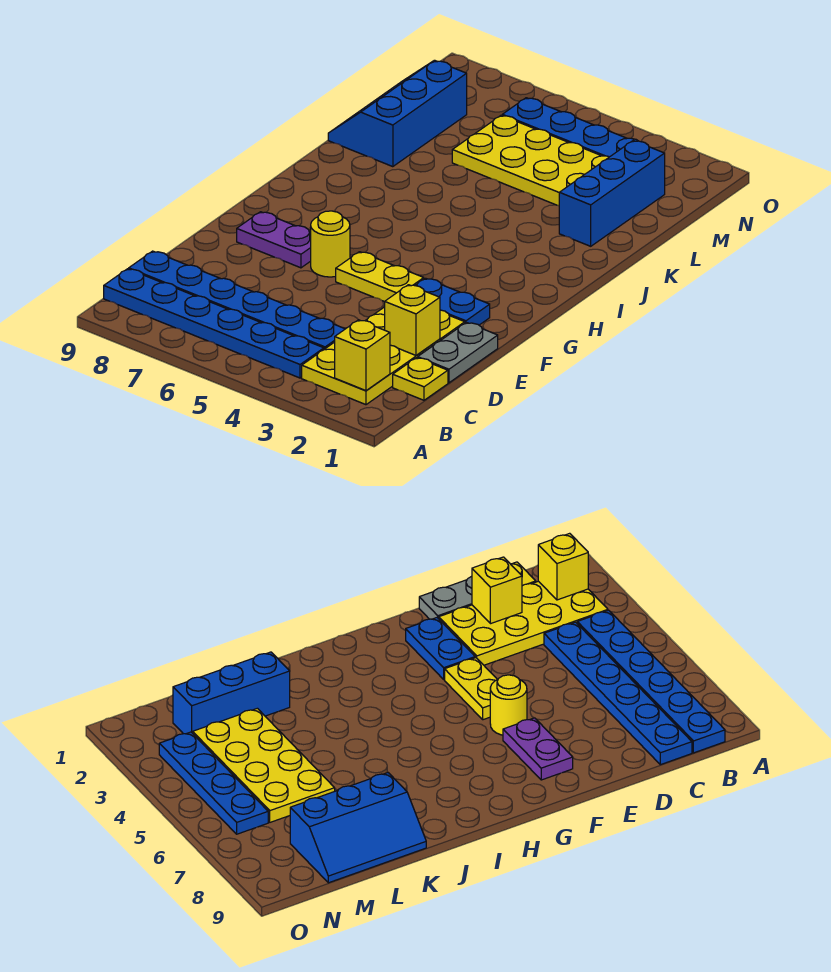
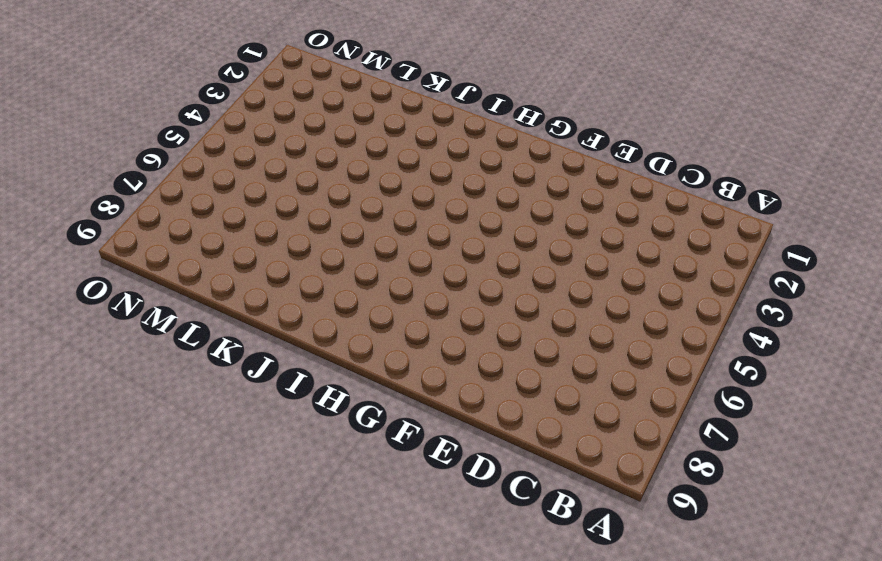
none -> yellow 2x4 plate [302,307,465,405]
none -> blue 1x6 plate [104,269,324,378]
none -> yellow 1x1 plate [393,358,448,400]

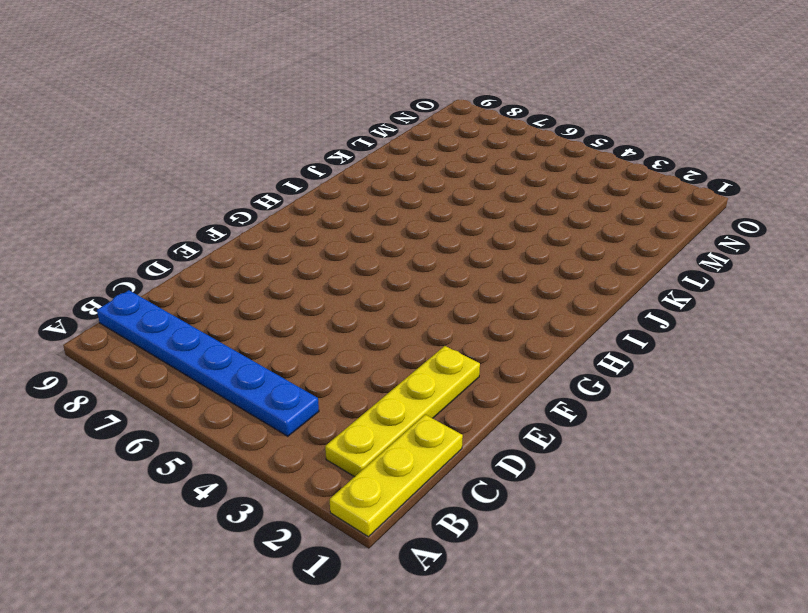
yellow 1x3 plate [330,415,463,537] -> yellow 1x1 plate [393,358,448,400]
yellow 1x4 plate [325,346,480,477] -> yellow 2x4 plate [302,307,465,405]
none -> blue 1x6 plate [129,251,345,349]
none -> grey 1x2 plate [418,323,498,383]
none -> blue 1x2 plate [415,278,490,325]

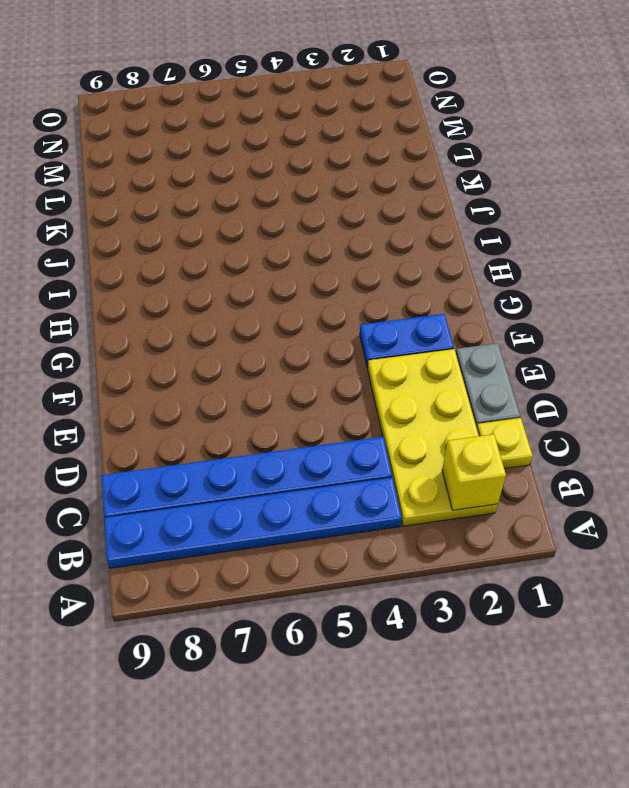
none -> yellow 1x2 plate [336,252,424,302]
none -> yellow 1x1 round brick [311,211,350,277]
none -> purple 1x2 plate [237,212,311,268]

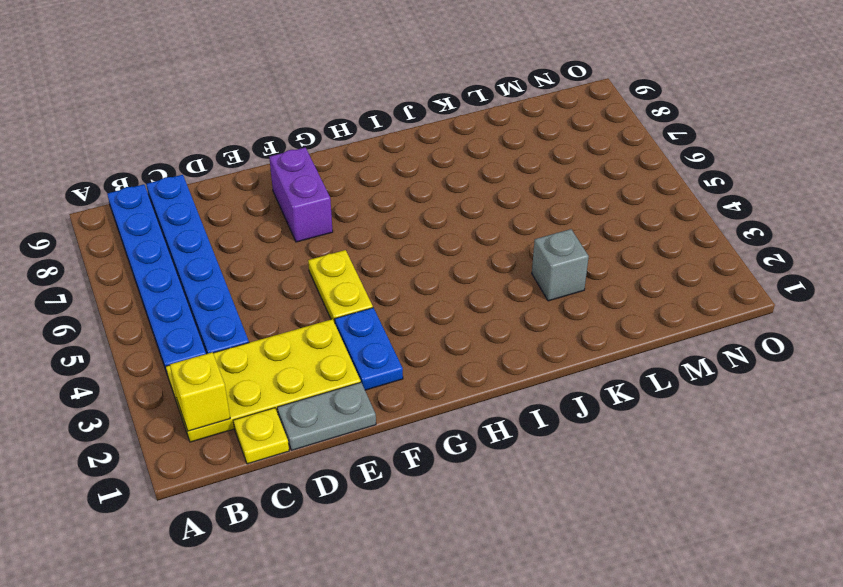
purple 1x2 brick [269,147,333,242] -> purple 1x2 plate [237,212,311,268]
grey 1x1 brick [532,229,589,301] -> none
none -> yellow 1x1 round brick [311,211,350,277]
none -> blue 1x3 brick [559,141,665,246]
none -> blue 2x3 slope [328,60,467,167]

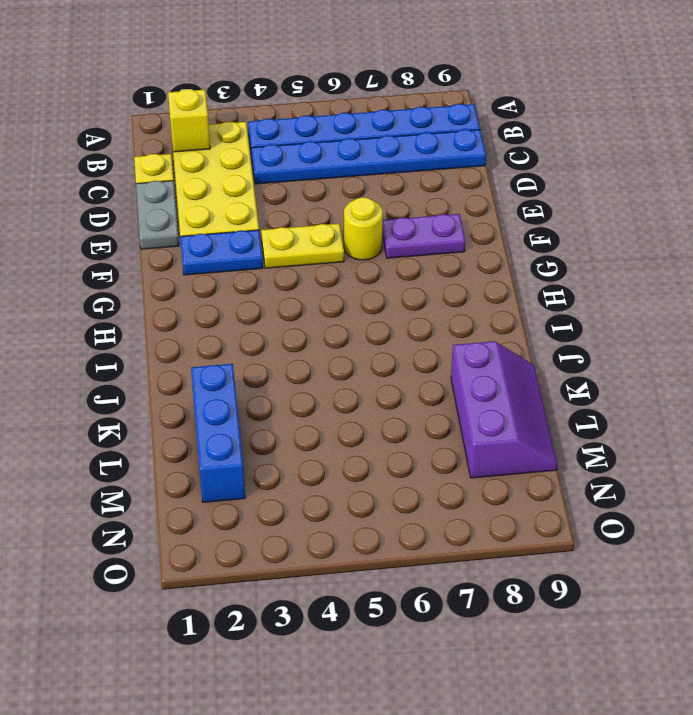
purple 2x3 slope [451,341,557,478] -> blue 2x3 slope [328,60,467,167]
none -> yellow 2x4 plate [452,115,609,206]
none -> blue 1x4 plate [502,98,638,157]
none -> yellow 1x1 brick [385,285,440,355]

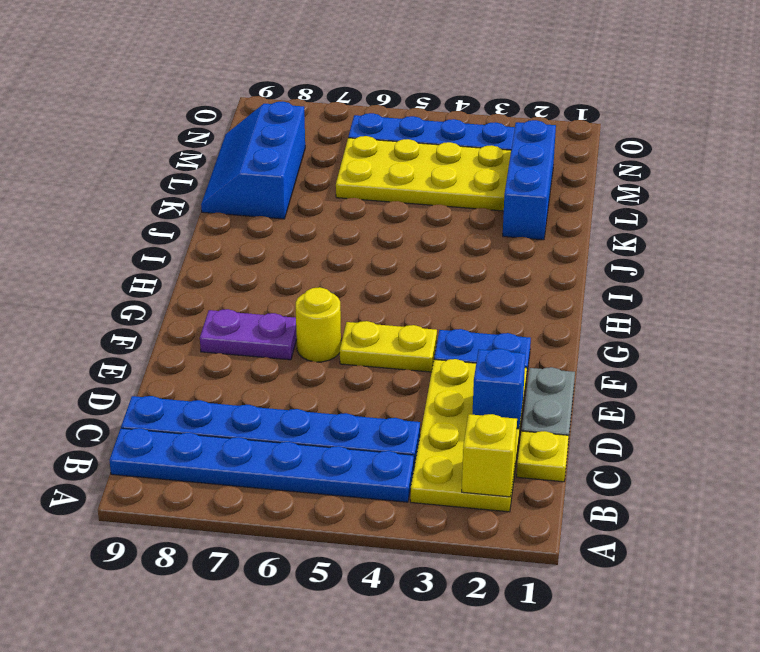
blue 1x1 brick [472,349,526,429] -> yellow 1x1 brick [385,285,440,355]

